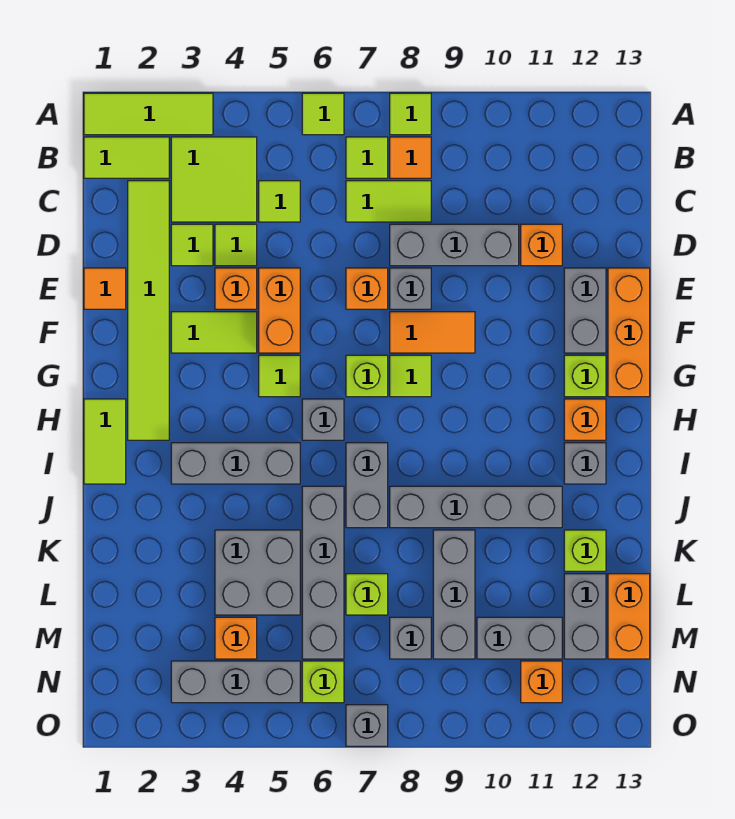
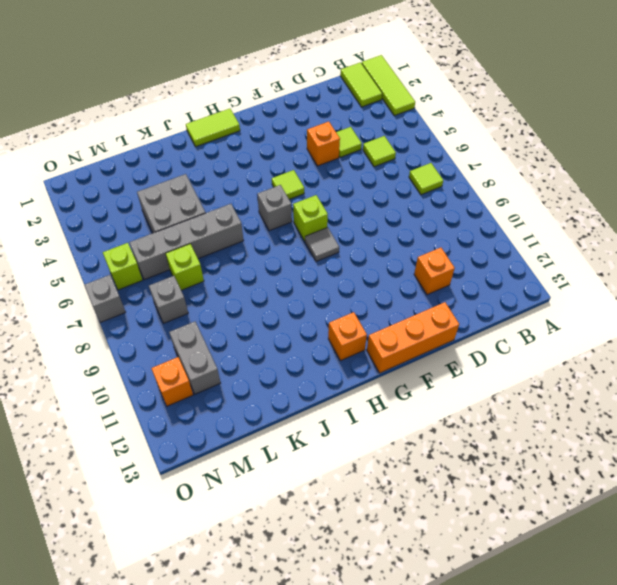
grey 1x1 tile [305,227,339,261] -> lime 1x1 tile [390,355,431,397]
none -> lime 1x1 tile [302,93,344,135]
none -> lime 1x1 tile [390,93,431,135]
none -> lime 2x2 tile [171,137,257,222]
none -> orange 1x1 tile [390,137,431,178]

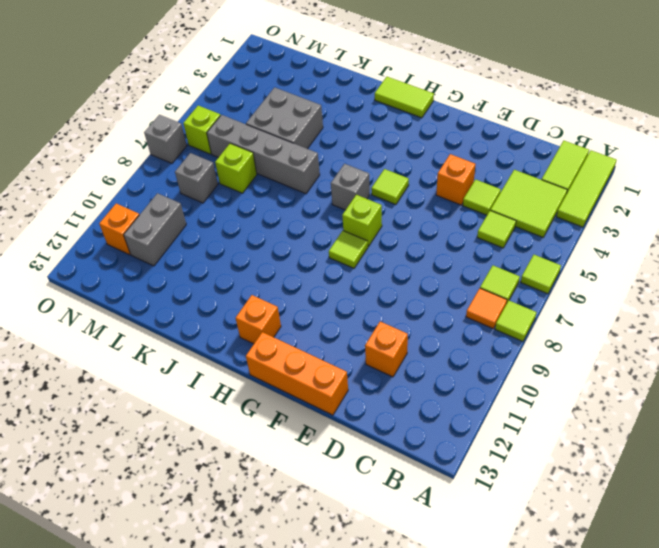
none -> lime 1x6 tile [128,181,169,440]
none -> lime 1x2 tile [346,181,431,222]
none -> lime 1x1 tile [171,224,213,266]
none -> grey 1x3 brick [390,224,519,266]

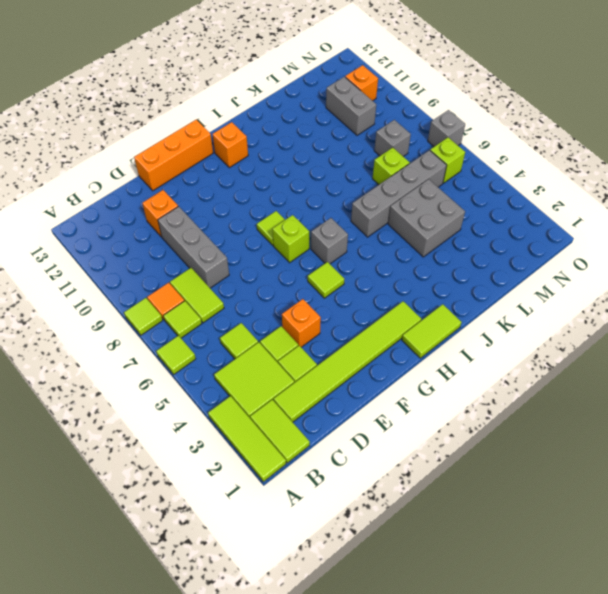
none -> orange 1x1 tile [84,268,126,309]
none -> orange 1x2 brick [259,268,300,353]
none -> orange 1x1 brick [346,268,388,309]
none -> grey 1x1 brick [390,268,431,309]

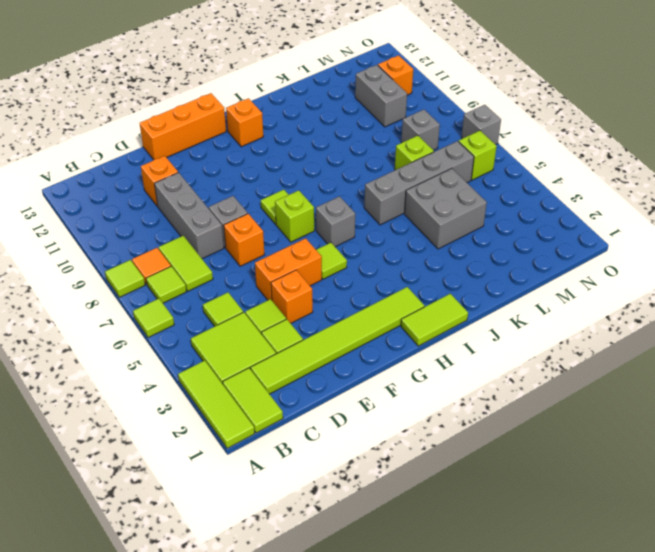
none -> orange 1x1 tile [84,268,126,309]
none -> grey 1x2 brick [564,268,606,353]
none -> lime 1x2 tile [171,312,257,353]
none -> orange 1x2 tile [390,312,475,353]

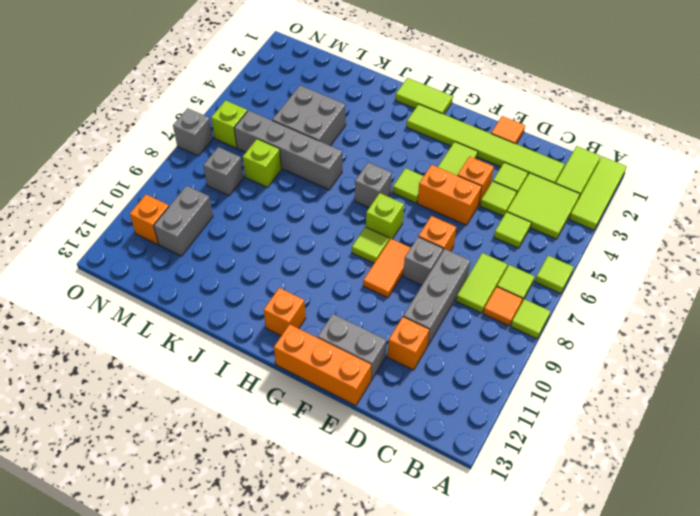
none -> lime 1x1 brick [564,355,606,397]
none -> grey 1x3 brick [171,443,300,484]
none -> grey 1x2 brick [346,443,388,528]
none -> grey 1x1 brick [564,443,606,484]

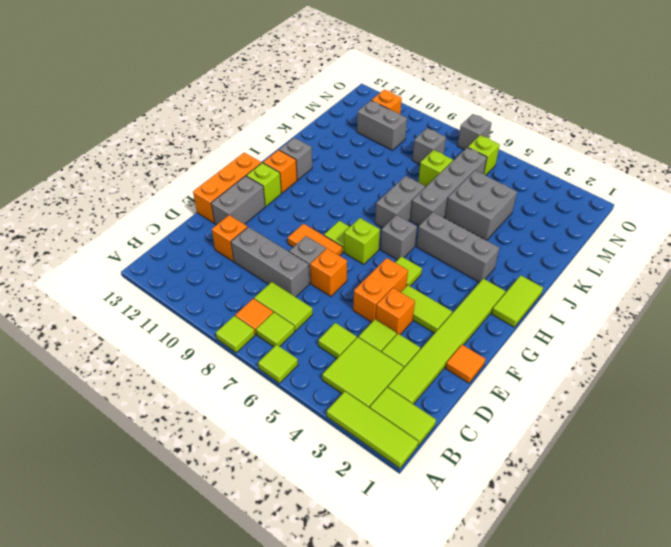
none -> grey 1x4 brick [390,486,562,528]
none -> grey 1x3 brick [433,530,475,659]
none -> lime 1x1 brick [564,530,606,571]
none -> grey 1x2 brick [564,574,606,659]

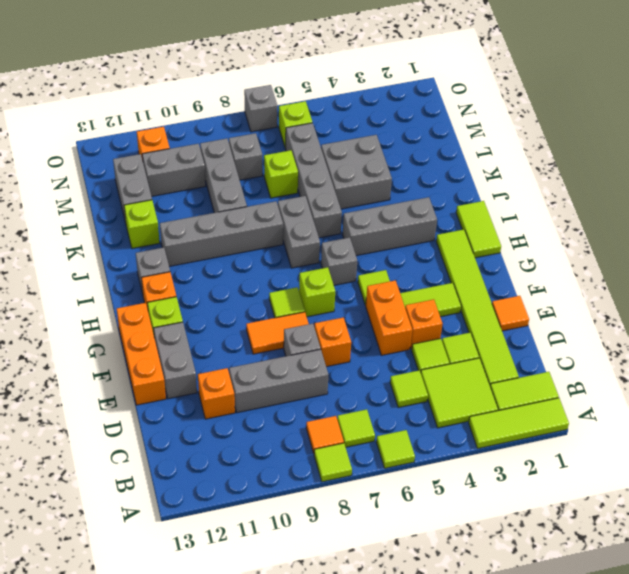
none -> lime 1x2 tile [346,181,431,222]
none -> orange 1x2 brick [608,574,650,659]
none -> orange 1x1 brick [215,617,257,659]
none -> grey 1x3 brick [171,661,300,703]

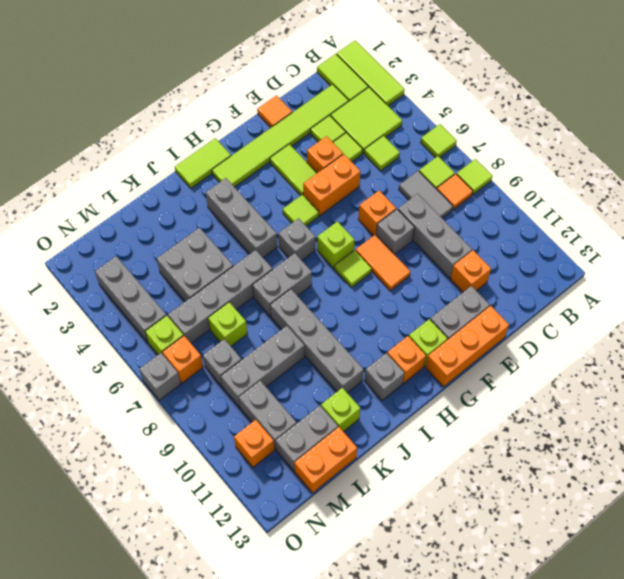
grey 1x2 tile [399,171,453,218] -> lime 1x2 tile [346,181,431,222]
orange 1x1 brick [163,336,203,383] -> orange 1x1 brick moved to [215,617,257,659]

